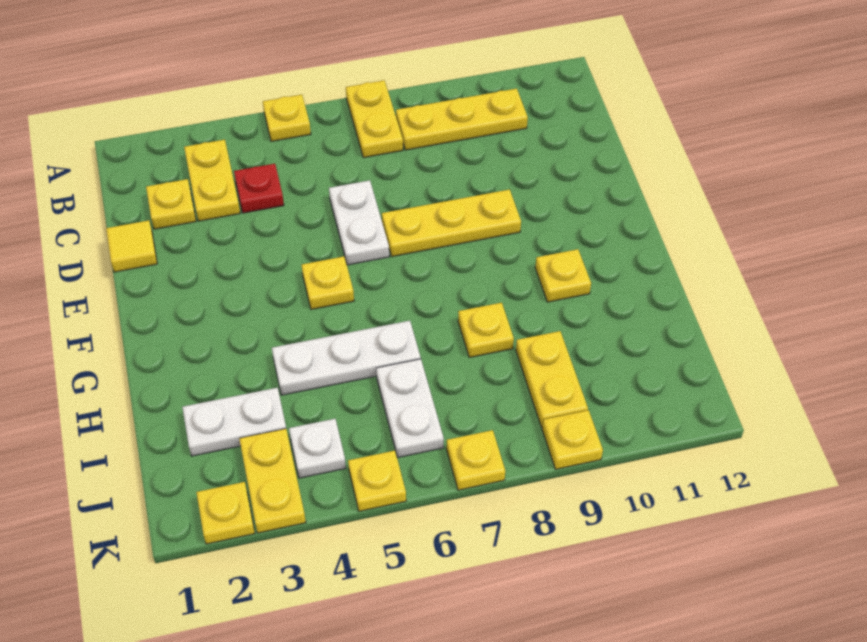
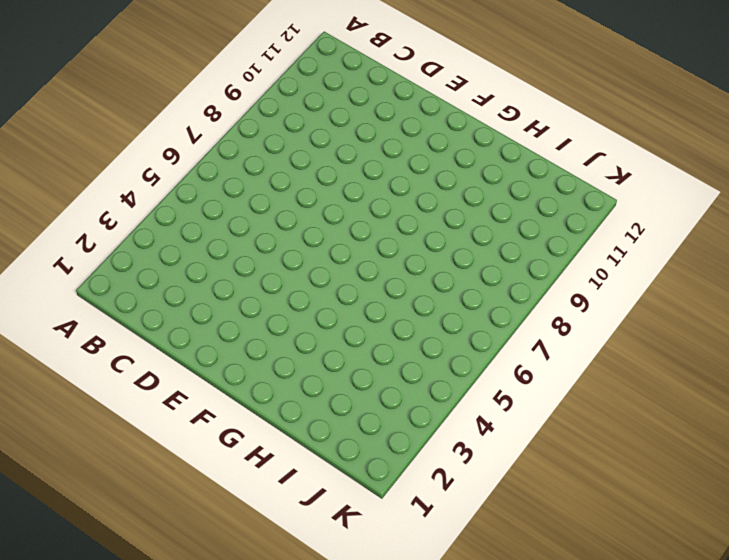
none -> yellow 1x1 plate [263,95,311,141]
none -> yellow 1x2 plate [346,80,403,158]
none -> yellow 1x2 plate [184,140,240,221]

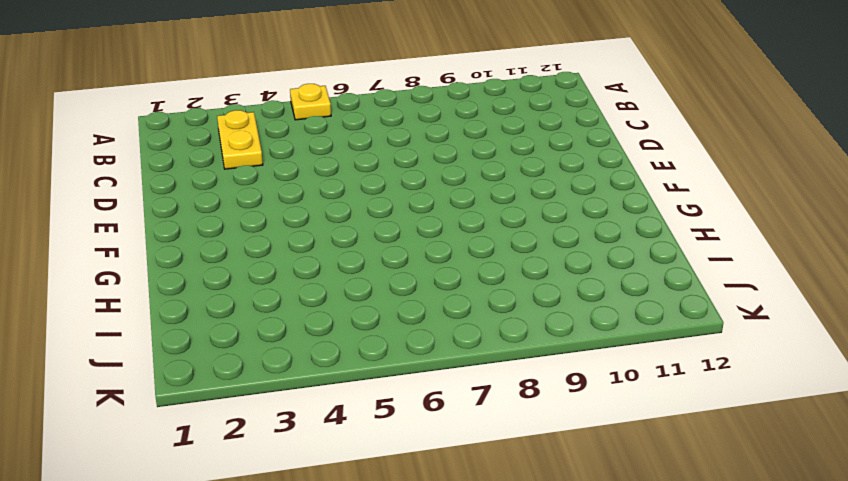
none -> yellow 1x2 plate [346,80,403,158]
none -> yellow 1x3 plate [396,89,528,150]
none -> yellow 1x1 plate [146,179,196,229]

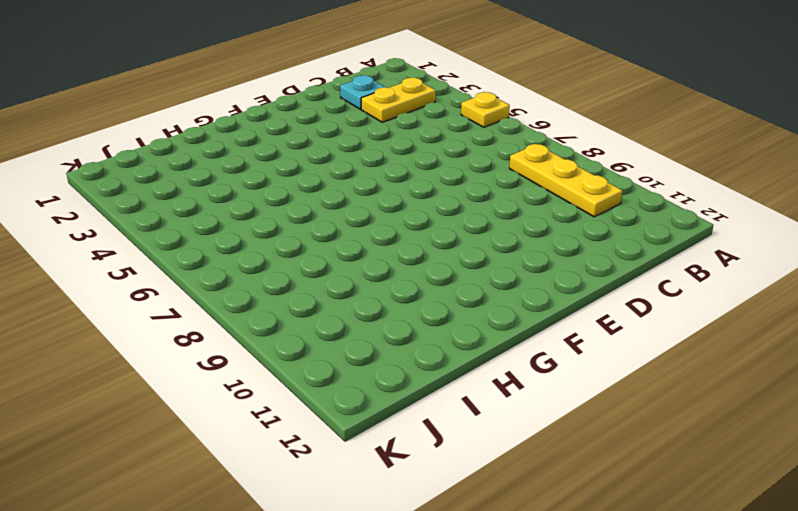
cyan 1x1 plate [340,75,386,109] -> yellow 1x1 plate [146,179,196,229]
none -> yellow 1x2 plate [346,80,403,158]
none -> red 1x1 plate [234,164,284,213]
none -> yellow 1x1 tile [106,220,157,272]

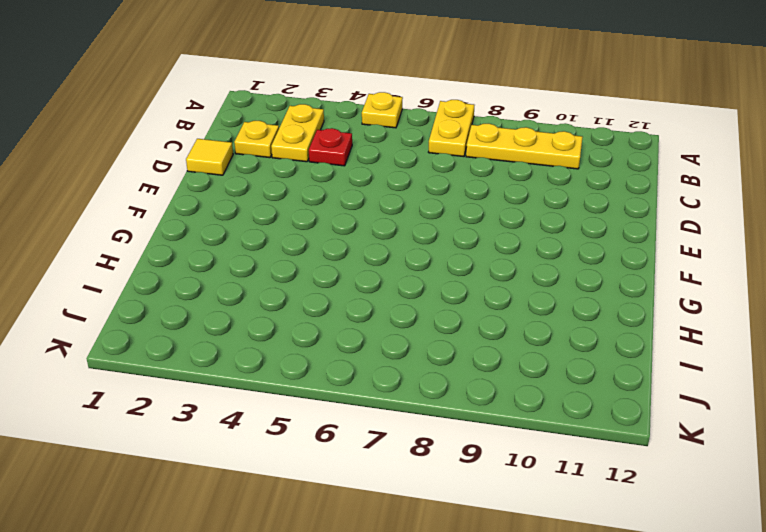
none -> white 1x2 plate [329,180,389,265]
none -> yellow 1x3 plate [382,190,521,257]
none -> yellow 1x1 plate [302,256,354,309]

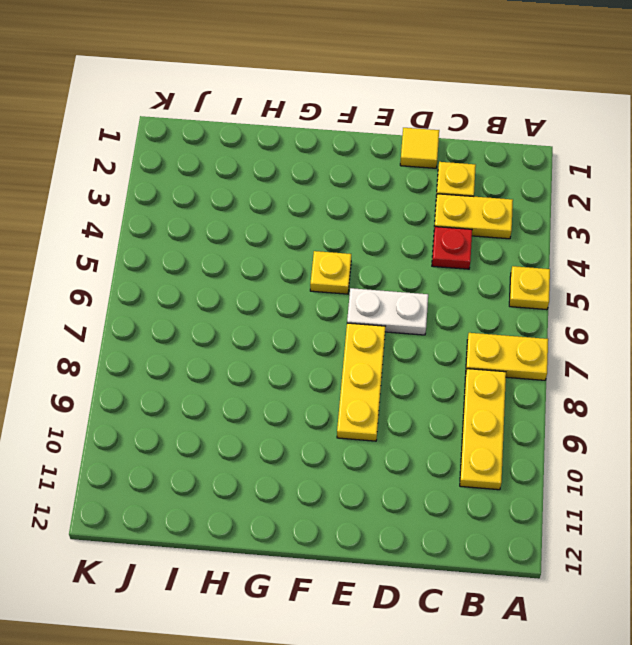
none -> yellow 1x1 plate [535,249,591,302]
none -> white 1x3 plate [272,321,421,395]
none -> yellow 1x1 plate [458,303,514,357]

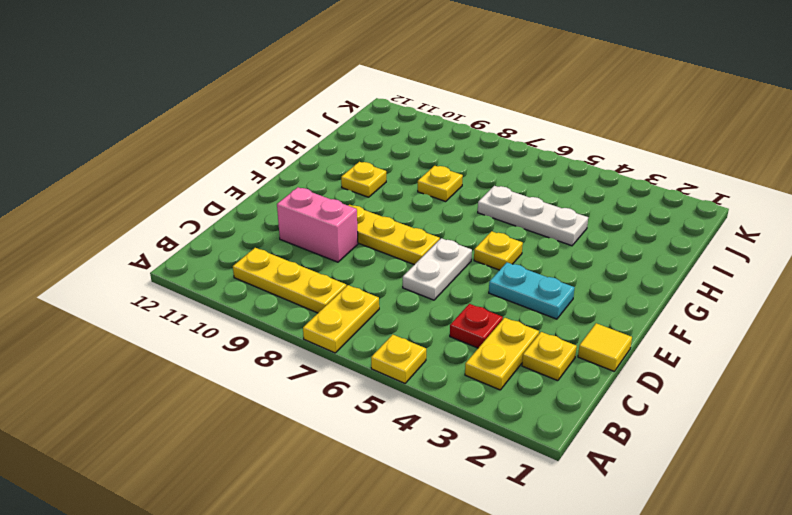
pink 1x2 brick [277,187,358,262] -> none
cyan 1x2 plate [489,263,575,319] -> none
none -> white 1x2 plate [182,388,286,456]
none -> white 1x2 plate [376,359,444,457]
none -> yellow 1x2 plate [516,331,588,427]

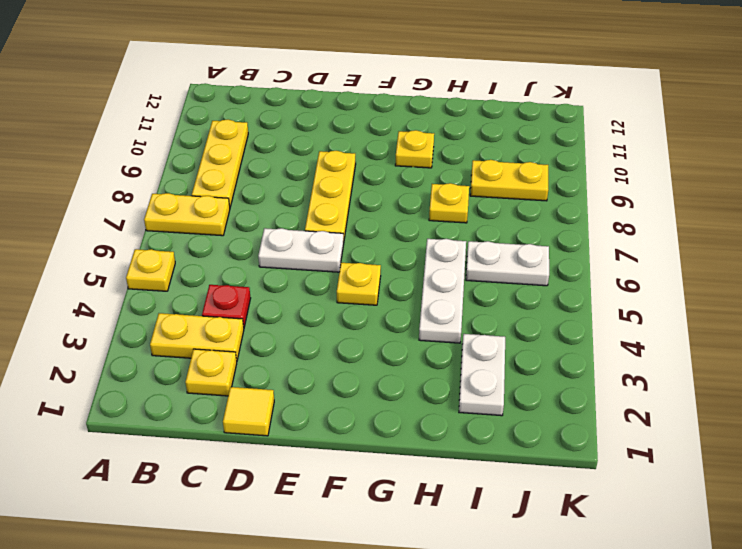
none -> yellow 1x2 plate [239,429,306,533]
none -> white 1x1 plate [289,419,346,478]
none -> yellow 1x1 plate [196,482,255,544]

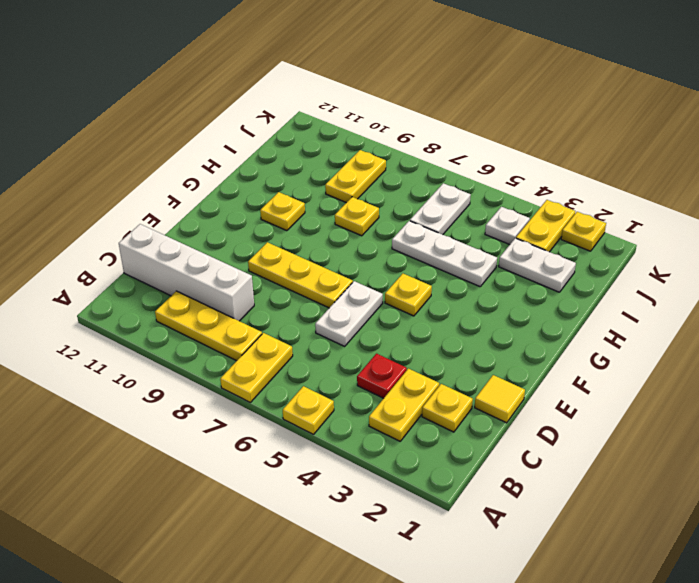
white 1x4 brick [119,224,254,321] -> none
none -> yellow 1x1 plate [348,451,406,511]
none -> yellow 1x1 plate [446,430,505,490]
none -> yellow 1x1 plate [542,410,603,469]

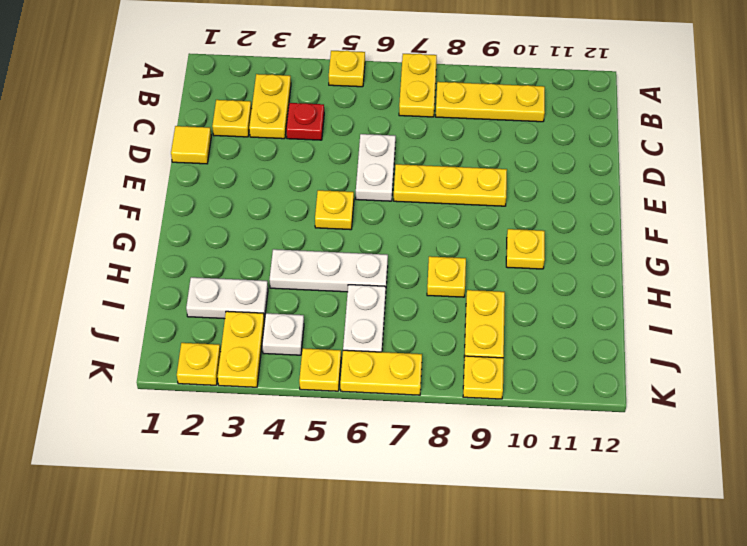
yellow 1x2 plate [340,350,422,395] -> yellow 1x1 plate [446,430,505,490]

